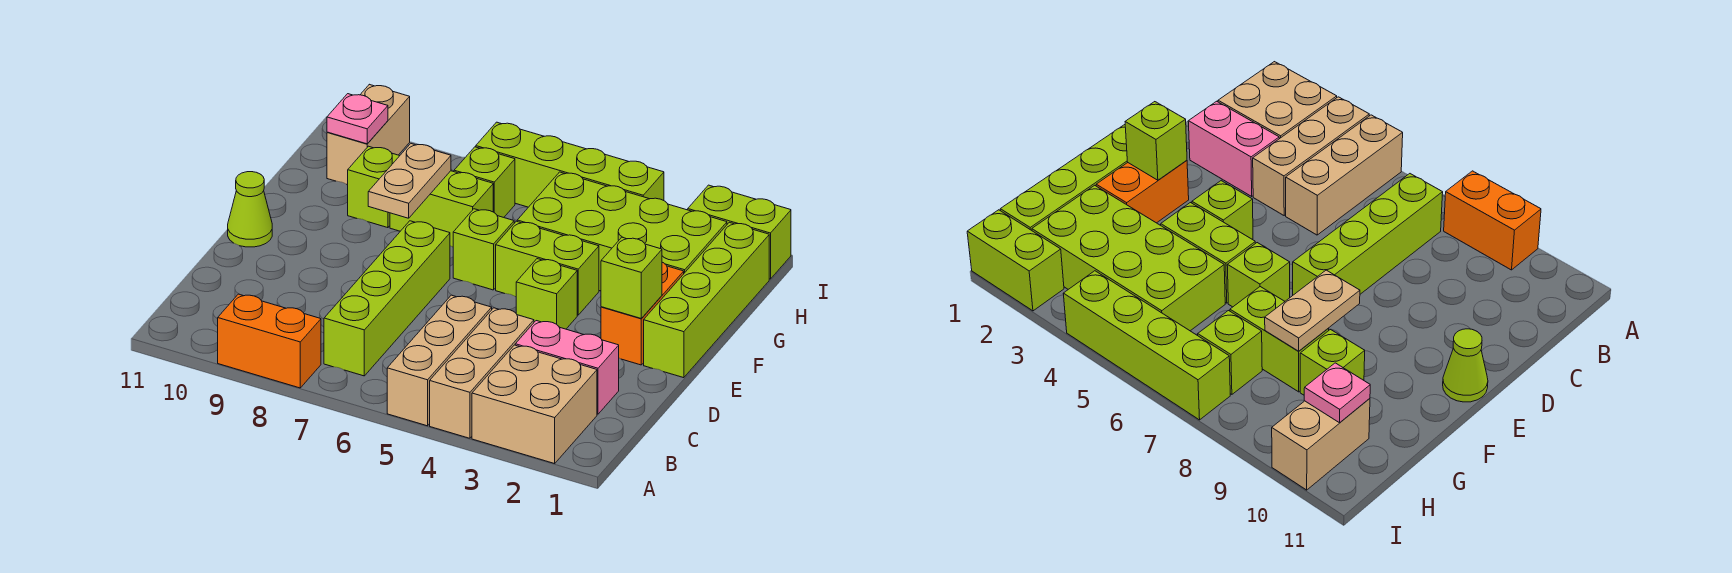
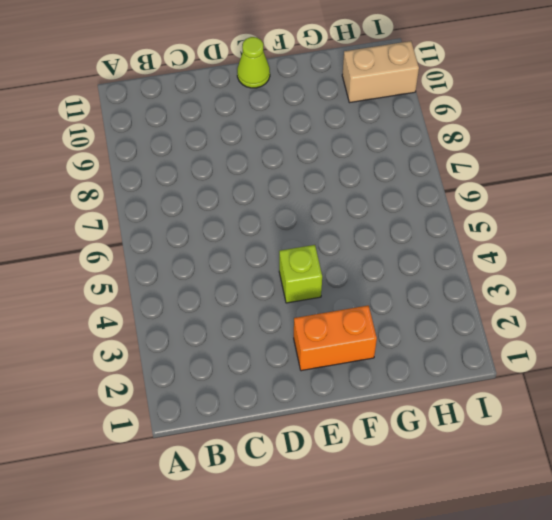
none -> tan 2x2 brick [472,345,597,464]
none -> tan 1x3 brick [430,308,534,438]
none -> tan 1x3 brick [387,295,492,426]

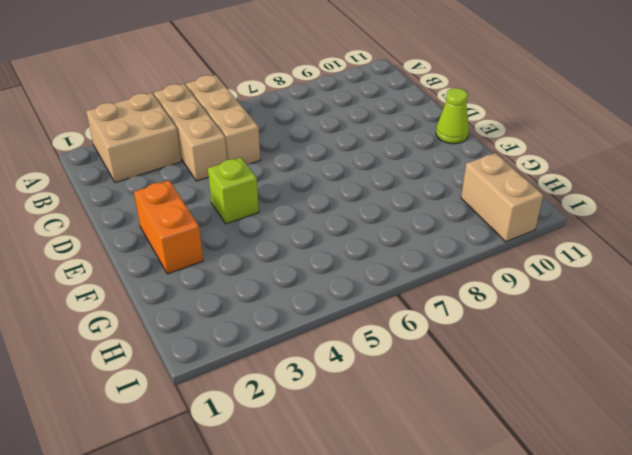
none -> orange 1x2 brick [218,294,321,388]
none -> lime 1x4 brick [324,221,450,376]
none -> pink 1x2 brick [515,321,619,414]

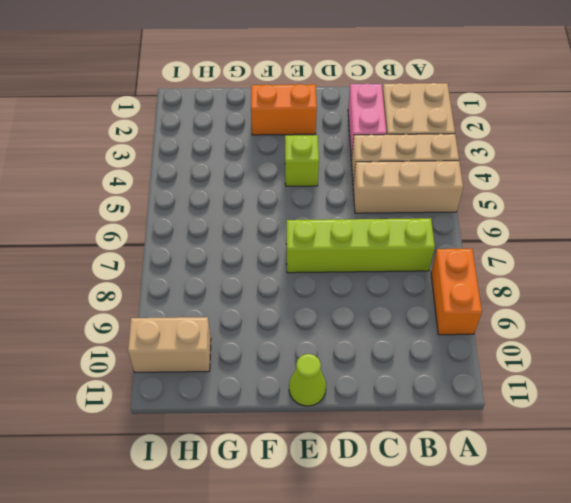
none -> lime 1x4 brick [644,222,769,378]
none -> lime 1x2 brick [496,221,599,315]
none -> lime 1x1 brick [453,209,514,290]

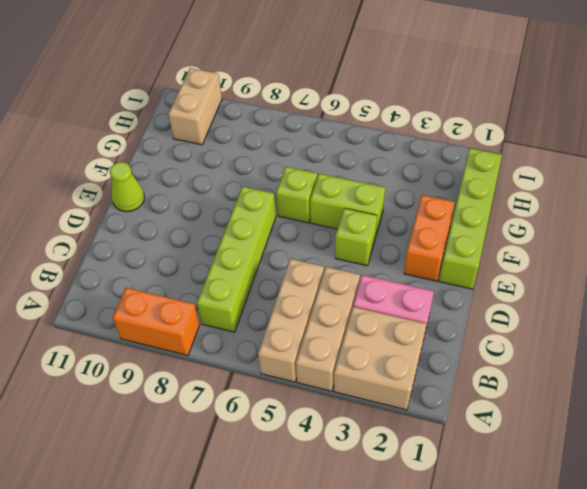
none -> lime 2x4 brick [517,172,727,291]
none -> lime 1x2 brick [390,171,493,247]
none -> lime 1x1 brick [348,146,399,228]

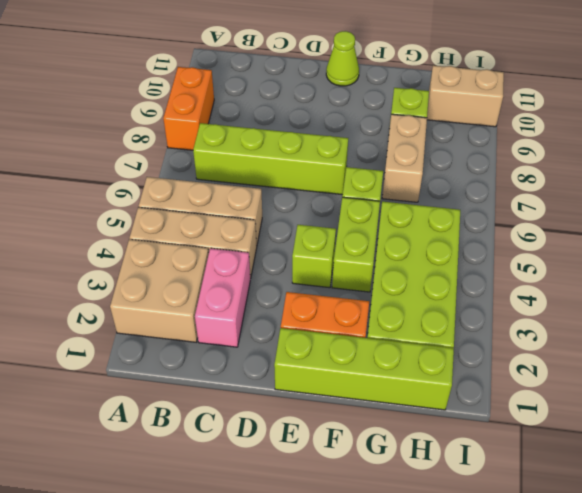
tan 1x2 brick [382,114,427,202] -> lime 1x2 brick [390,171,493,247]
none -> lime 1x1 brick [454,147,515,217]
none -> lime 1x2 brick [688,185,791,279]
none -> lime 1x4 brick [476,122,664,207]

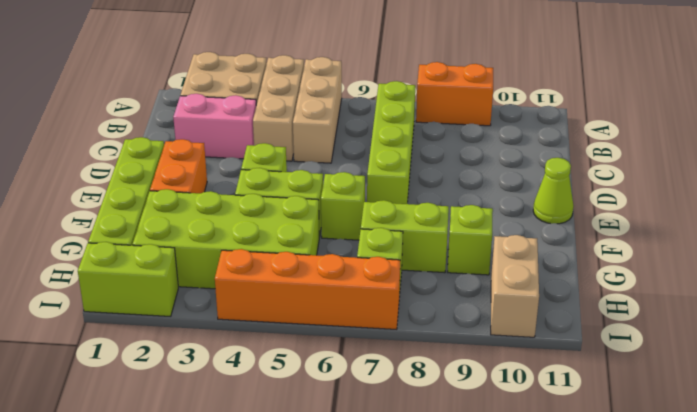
orange 1x4 brick [215,249,400,329] -> lime 1x4 brick [476,122,664,207]
none -> lime 1x1 brick [601,237,662,319]
none -> tan 1x2 plate [368,144,451,218]
none -> pink 1x1 plate [327,94,388,144]

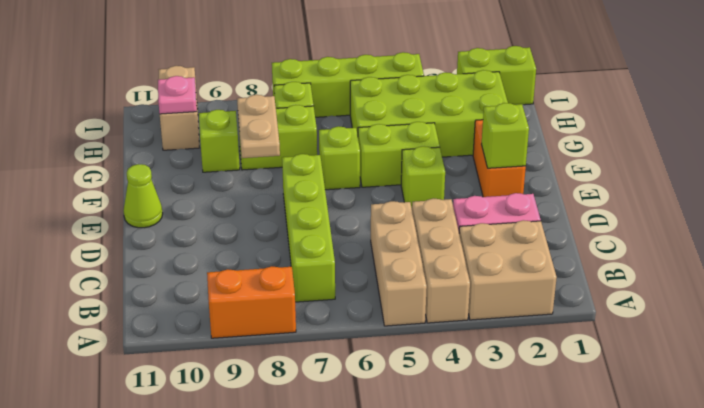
none -> lime 1x4 brick [644,222,769,378]

